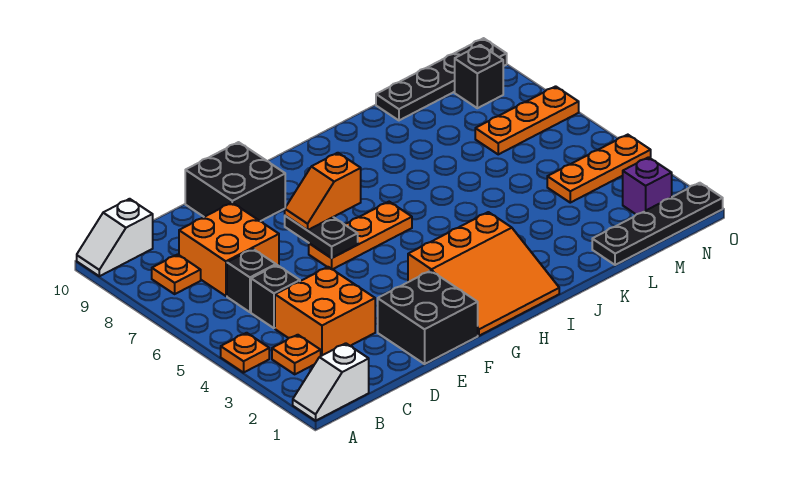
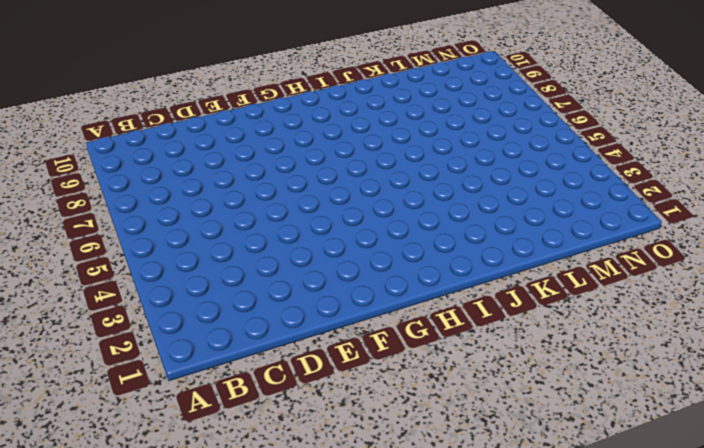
none -> white 1x2 slope [293,343,369,421]
none -> orange 1x1 plate [221,333,269,373]
none -> white 1x2 slope [77,199,153,276]

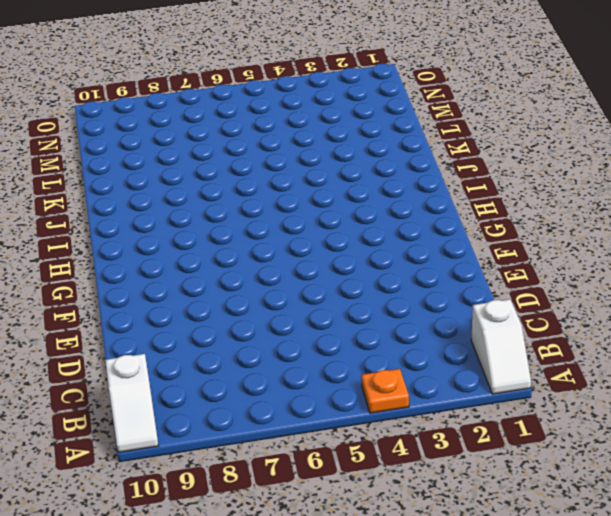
none -> orange 1x1 plate [272,335,321,374]
none -> orange 1x1 plate [152,254,201,294]
none -> orange 2x2 brick [275,267,375,356]

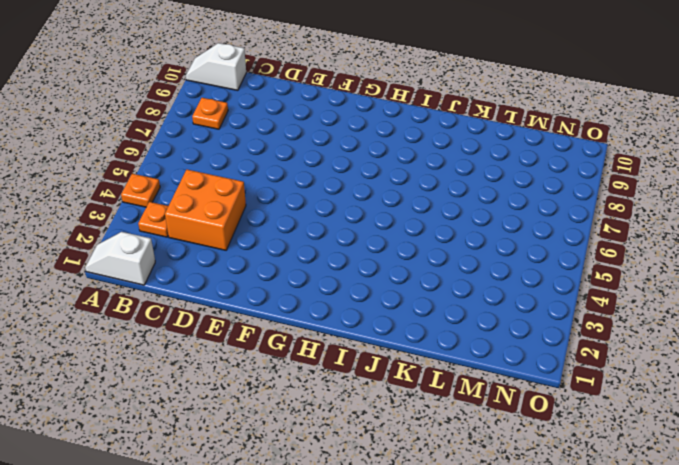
none -> black 1x1 brick [251,265,300,328]
none -> black 1x1 brick [227,249,276,312]
none -> orange 2x2 brick [179,203,279,296]

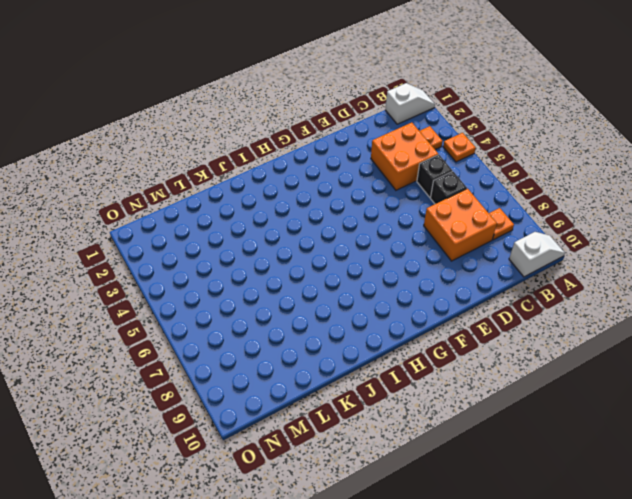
none -> black 2x2 brick [378,271,478,364]
none -> black 2x2 brick [185,142,285,221]
none -> orange 1x3 plate [309,202,412,269]

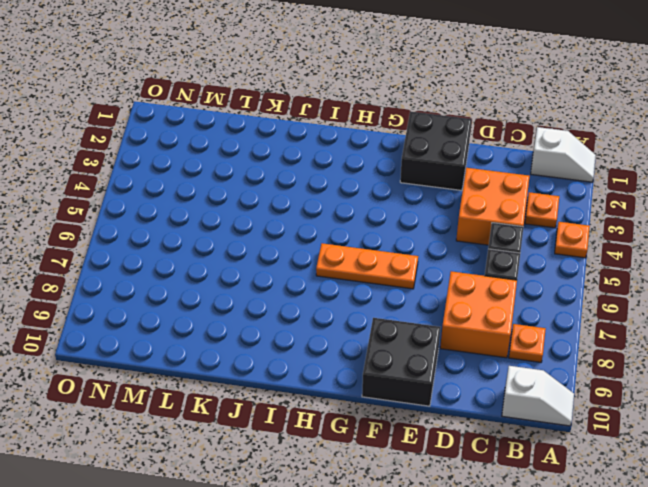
none -> orange 3x3 slope [408,212,559,336]
none -> black 1x4 plate [592,183,723,265]
none -> black 1x4 plate [376,38,507,120]

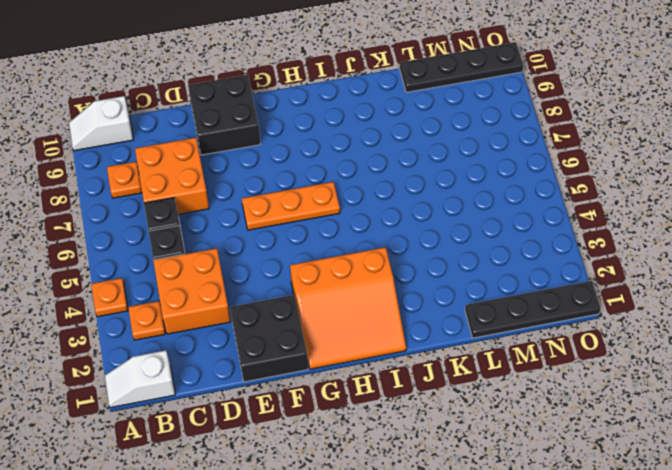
none -> orange 1x3 plate [547,135,651,203]
none -> orange 1x3 plate [475,86,579,154]
none -> purple 1x1 brick [623,157,672,214]

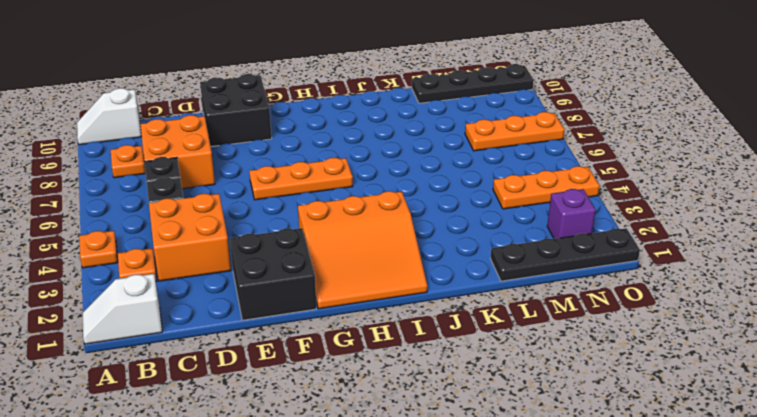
none -> black 1x1 brick [455,45,503,108]
none -> black 1x2 plate [285,216,358,258]
none -> orange 1x2 slope [285,153,361,230]

